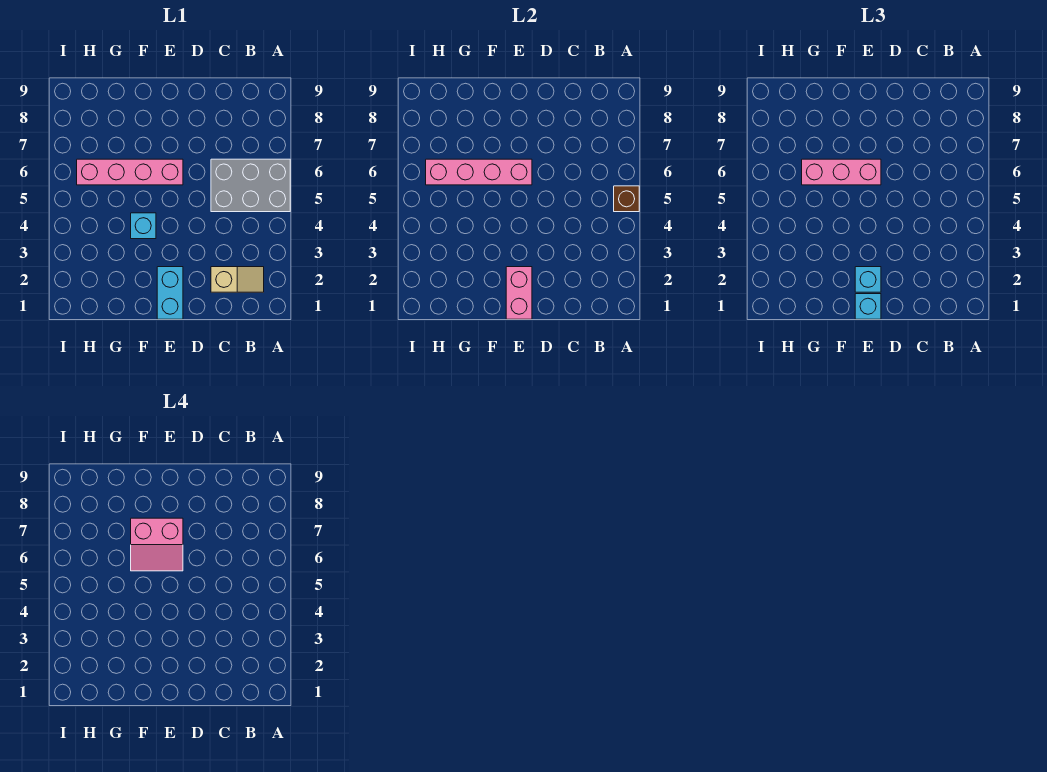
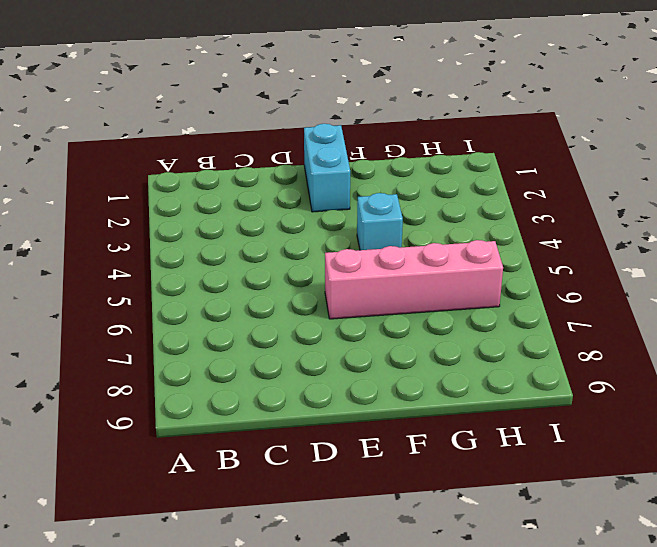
none -> grey 2x3 brick [211,159,290,212]
none -> tan 1x2 slope [211,267,264,292]
none -> brown 1x1 brick [614,186,639,212]

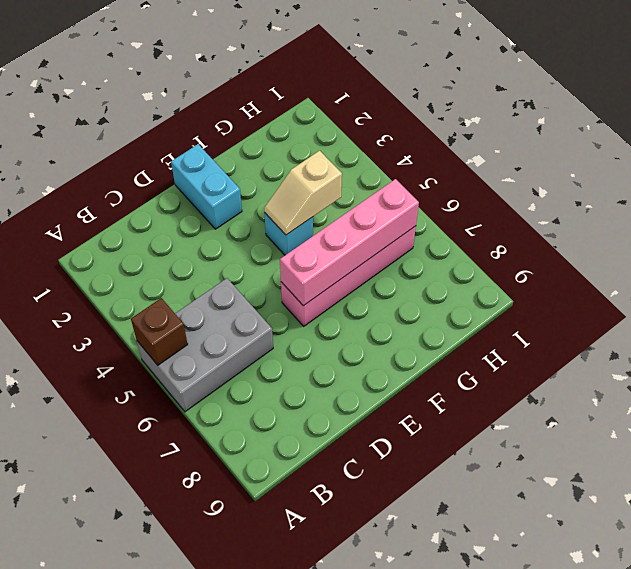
tan 1x2 slope [264,151,342,235] -> tan 1x2 slope moved to [211,267,264,292]
none -> pink 1x2 brick [506,267,532,319]
none -> cyan 1x1 brick [855,294,881,319]
none -> cyan 1x1 brick [855,267,881,292]

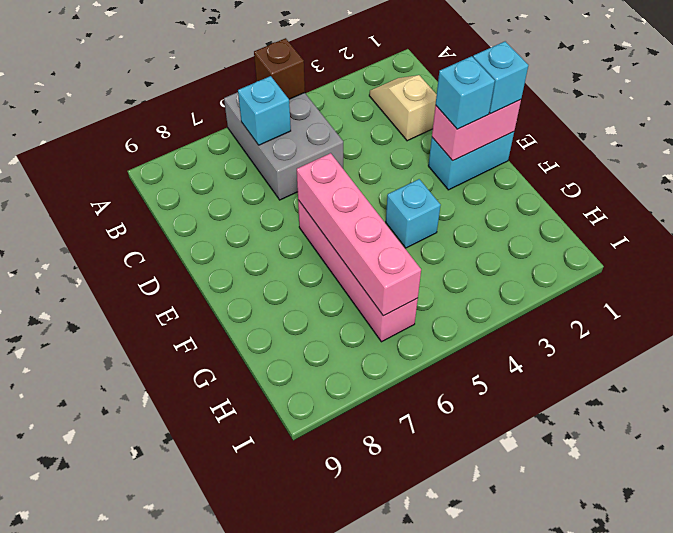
cyan 1x1 brick [238,76,291,145] -> none
none -> pink 1x3 brick [802,159,881,185]
none -> pink 2x2 slope [131,518,183,571]

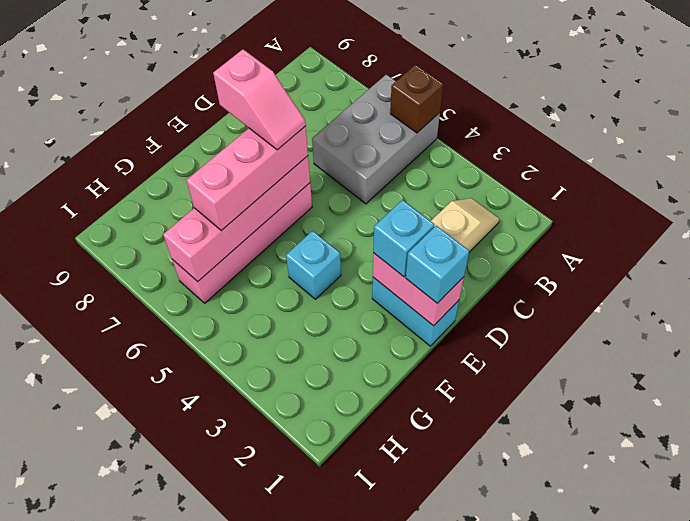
pink 1x2 slope [213,49,306,150] -> pink 2x2 slope [131,518,183,571]

